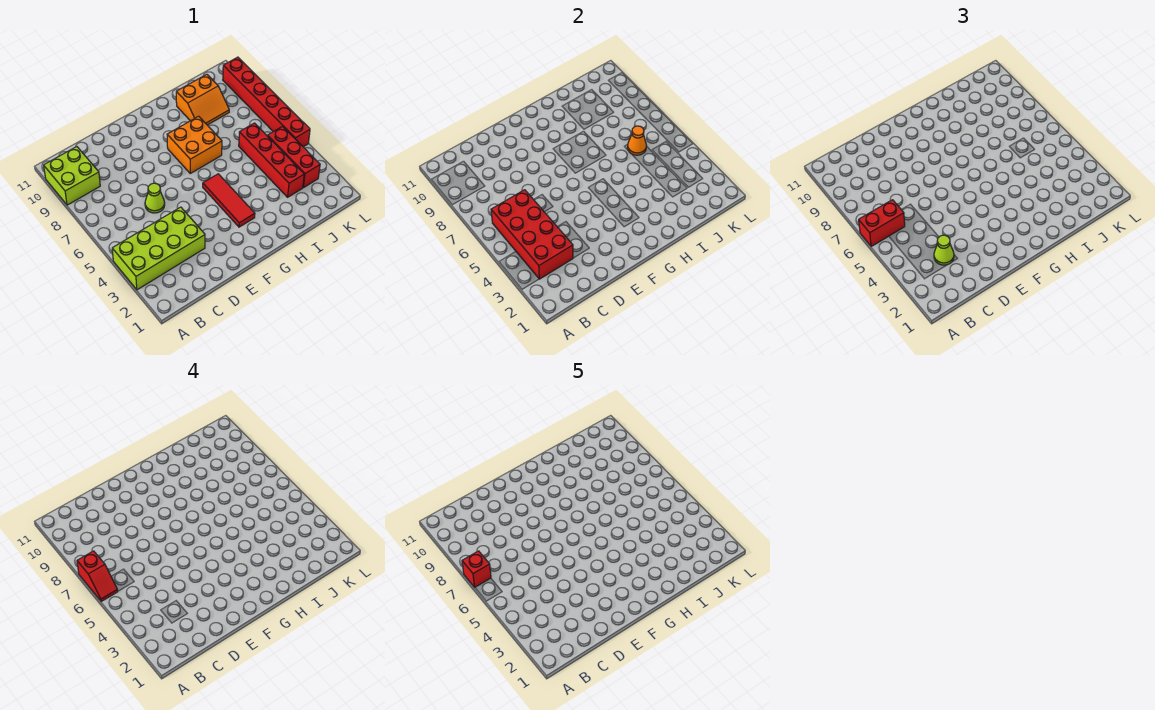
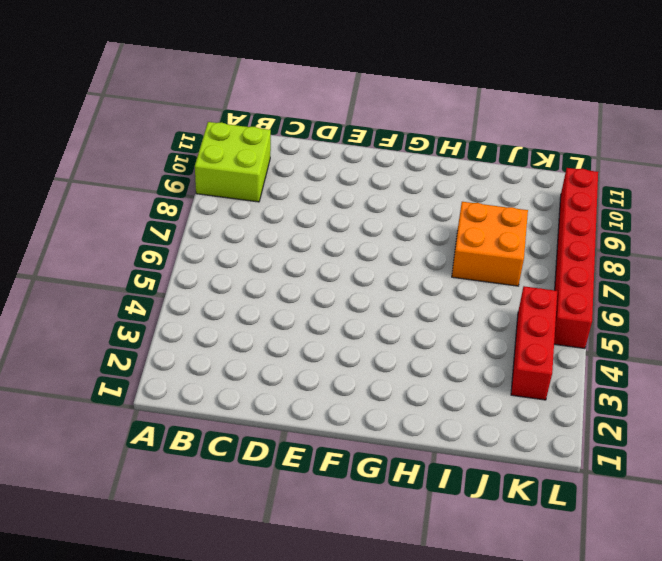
orange 2x2 brick [452,202,528,286] -> orange 2x2 brick moved to [167,116,222,173]
none -> lime 2x4 brick [112,207,205,290]
none -> lime 1x1 cone [145,183,165,213]
none -> red 1x3 tile [203,174,255,227]

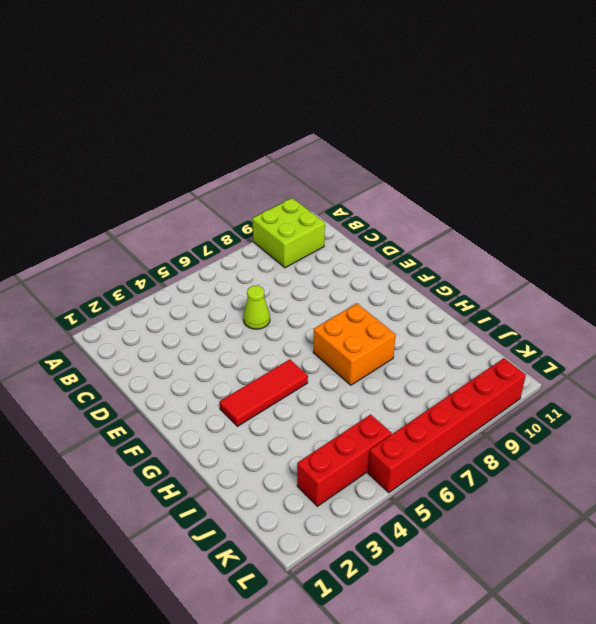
none -> lime 2x4 brick [112,207,205,290]
none -> orange 2x2 slope [176,75,229,125]
none -> red 1x4 brick [239,123,304,197]

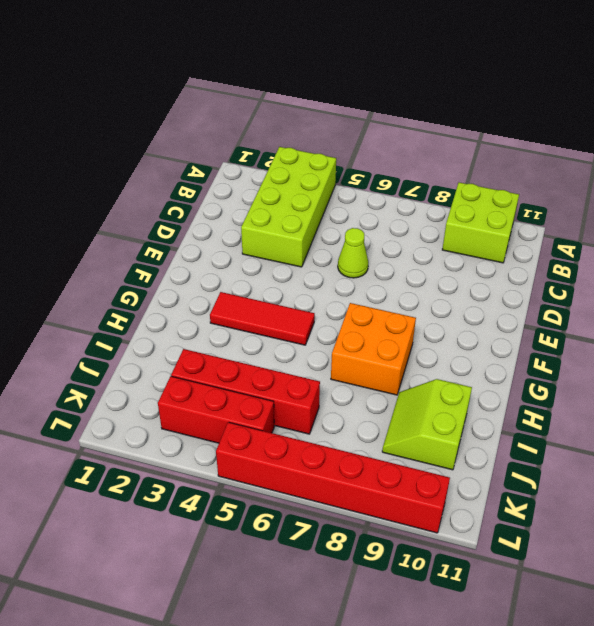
lime 2x2 slope [382,379,472,470] -> orange 2x2 slope [176,75,229,125]
none -> red 2x4 brick [491,190,573,279]
none -> orange 1x1 cone [628,126,646,155]
none -> red 1x2 brick [859,200,905,247]

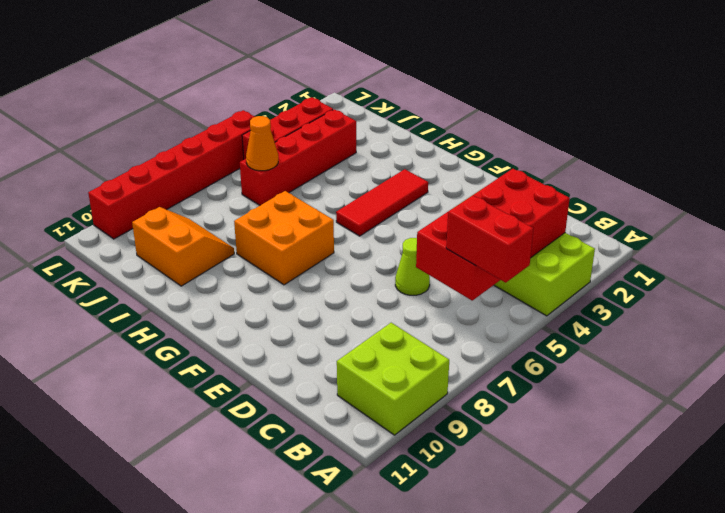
none -> lime 1x1 cone [934,235,954,265]
none -> red 1x2 slope [77,551,118,602]
none -> red 1x1 brick [462,551,491,587]

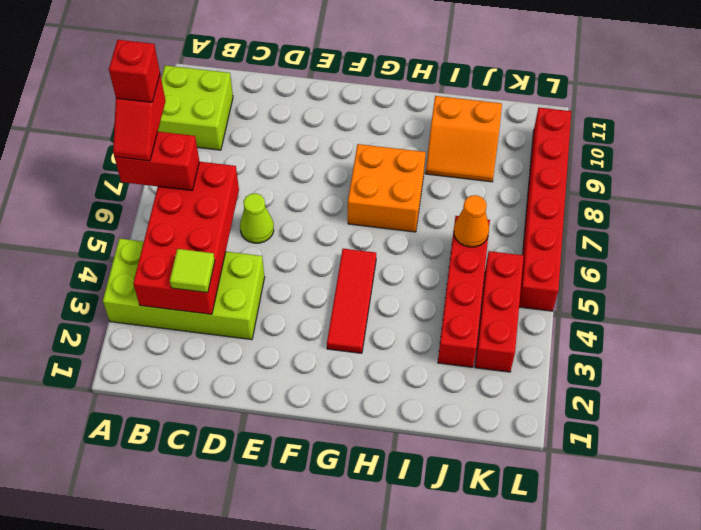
lime 1x1 tile [170,249,215,293] -> lime 1x1 cone [934,235,954,265]

